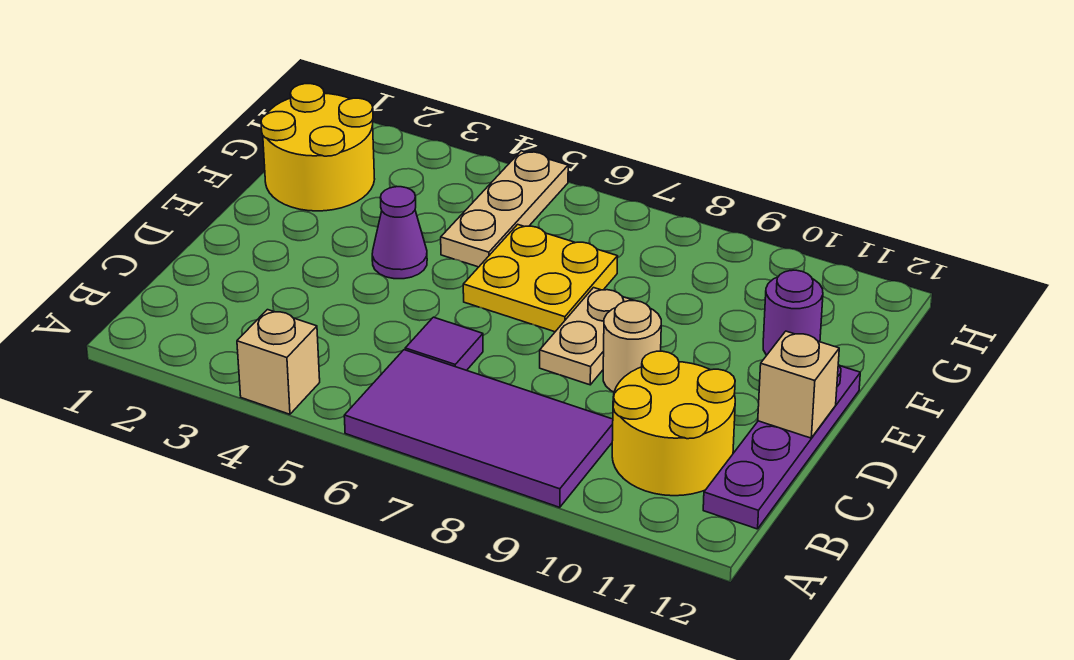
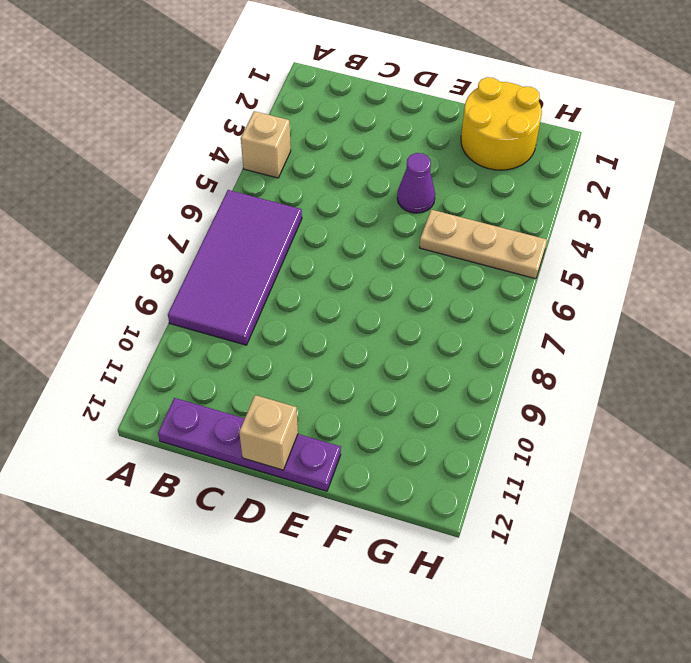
none -> yellow 2x2 round brick [612,351,735,496]
none -> purple 1x1 tile [405,317,483,370]
none -> tan 1x2 plate [540,288,634,385]

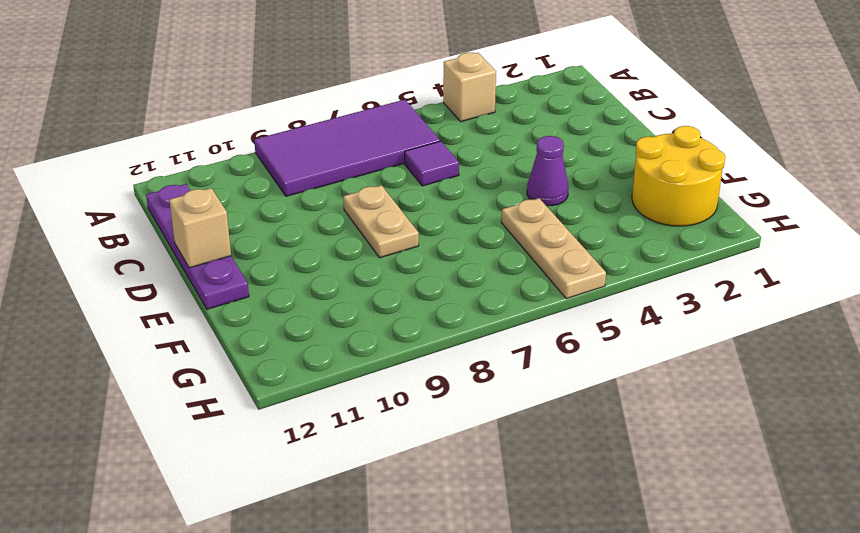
none -> yellow 2x2 round brick [612,351,735,496]
none -> tan 1x1 round brick [603,301,661,392]
none -> yellow 2x2 plate [463,224,618,332]

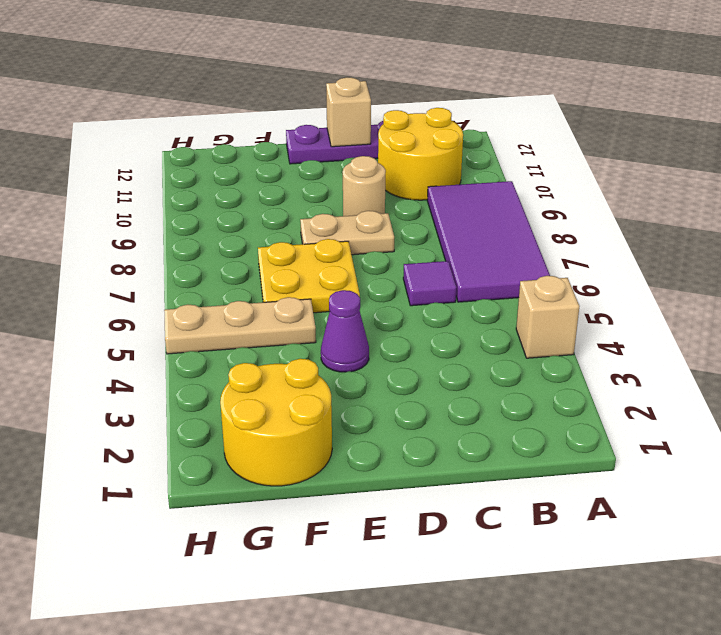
none -> purple 1x1 round brick [763,270,823,355]

